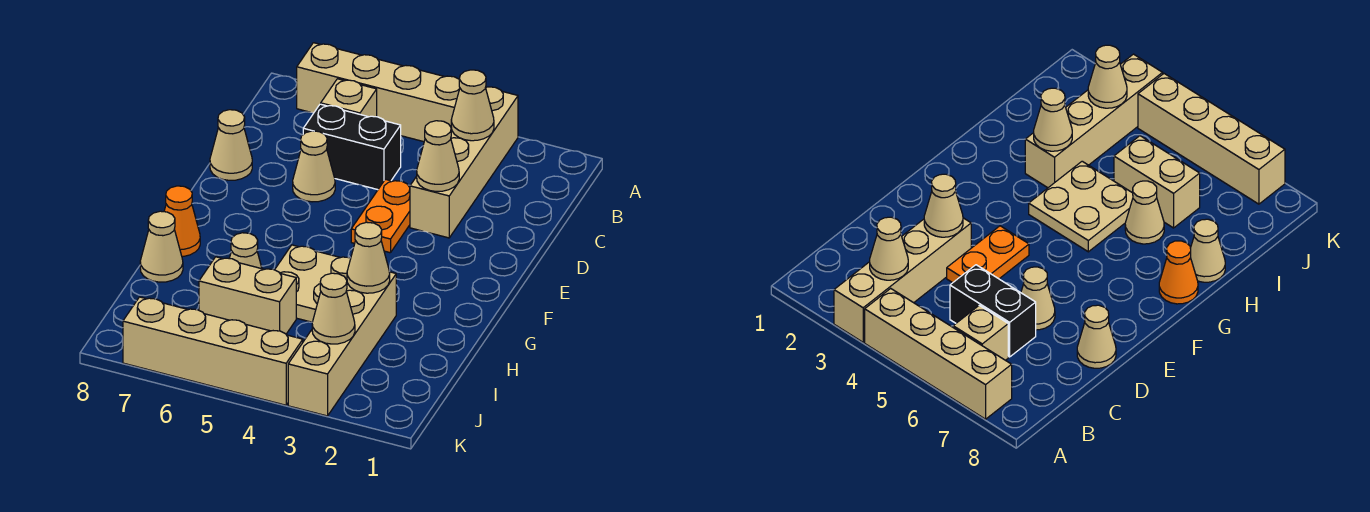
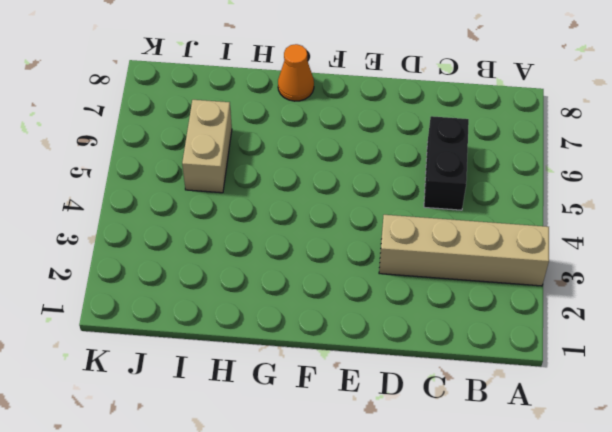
none -> tan 1x4 brick [297,43,460,142]
none -> tan 1x1 brick [321,79,377,117]
none -> orange 1x2 plate [351,179,410,253]

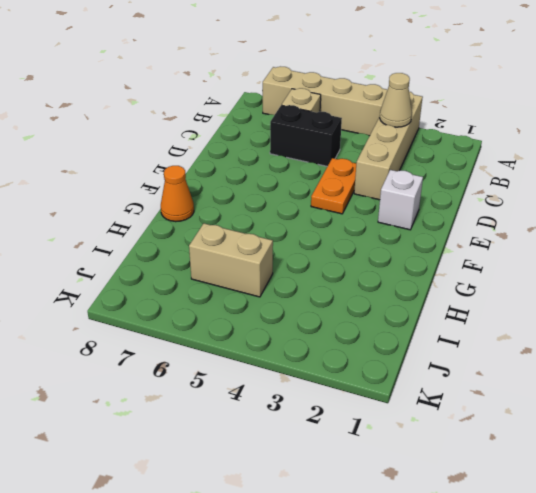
white 1x1 brick [378,170,423,230] -> none
none -> tan 1x1 cone [293,131,335,202]
none -> tan 1x1 cone [210,110,252,180]
none -> tan 2x2 plate [275,245,351,322]

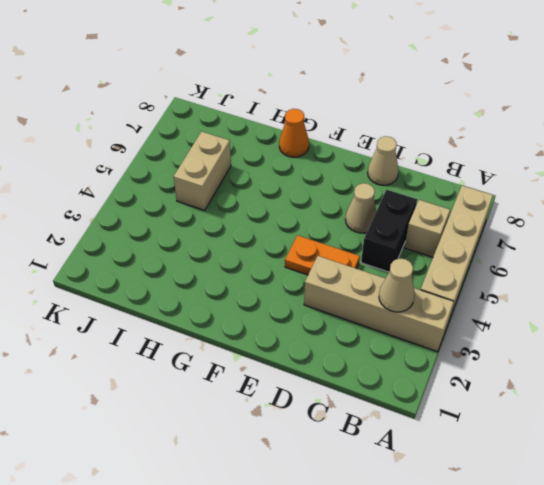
none -> tan 2x2 plate [275,245,351,322]
none -> tan 1x4 brick [288,272,396,416]
none -> tan 1x1 cone [229,233,262,269]

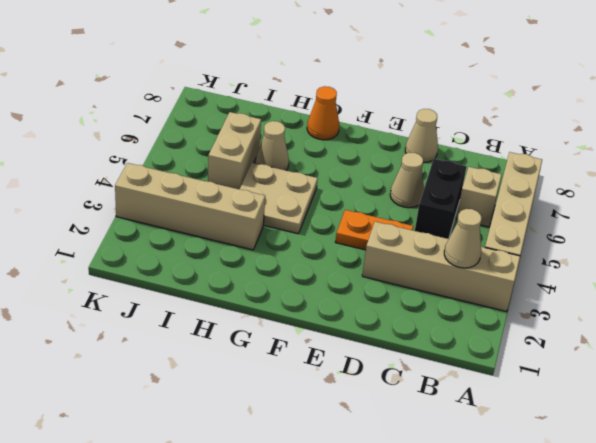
none -> tan 1x1 cone [140,211,183,282]
none -> tan 1x4 brick [123,297,303,405]
none -> tan 1x1 cone [417,121,459,192]

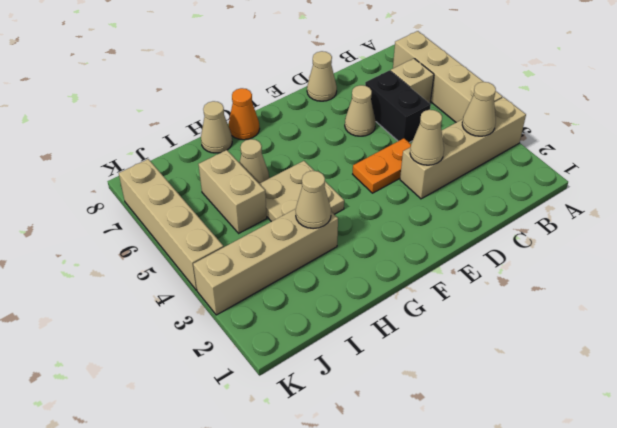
none -> tan 1x1 cone [312,273,355,344]

